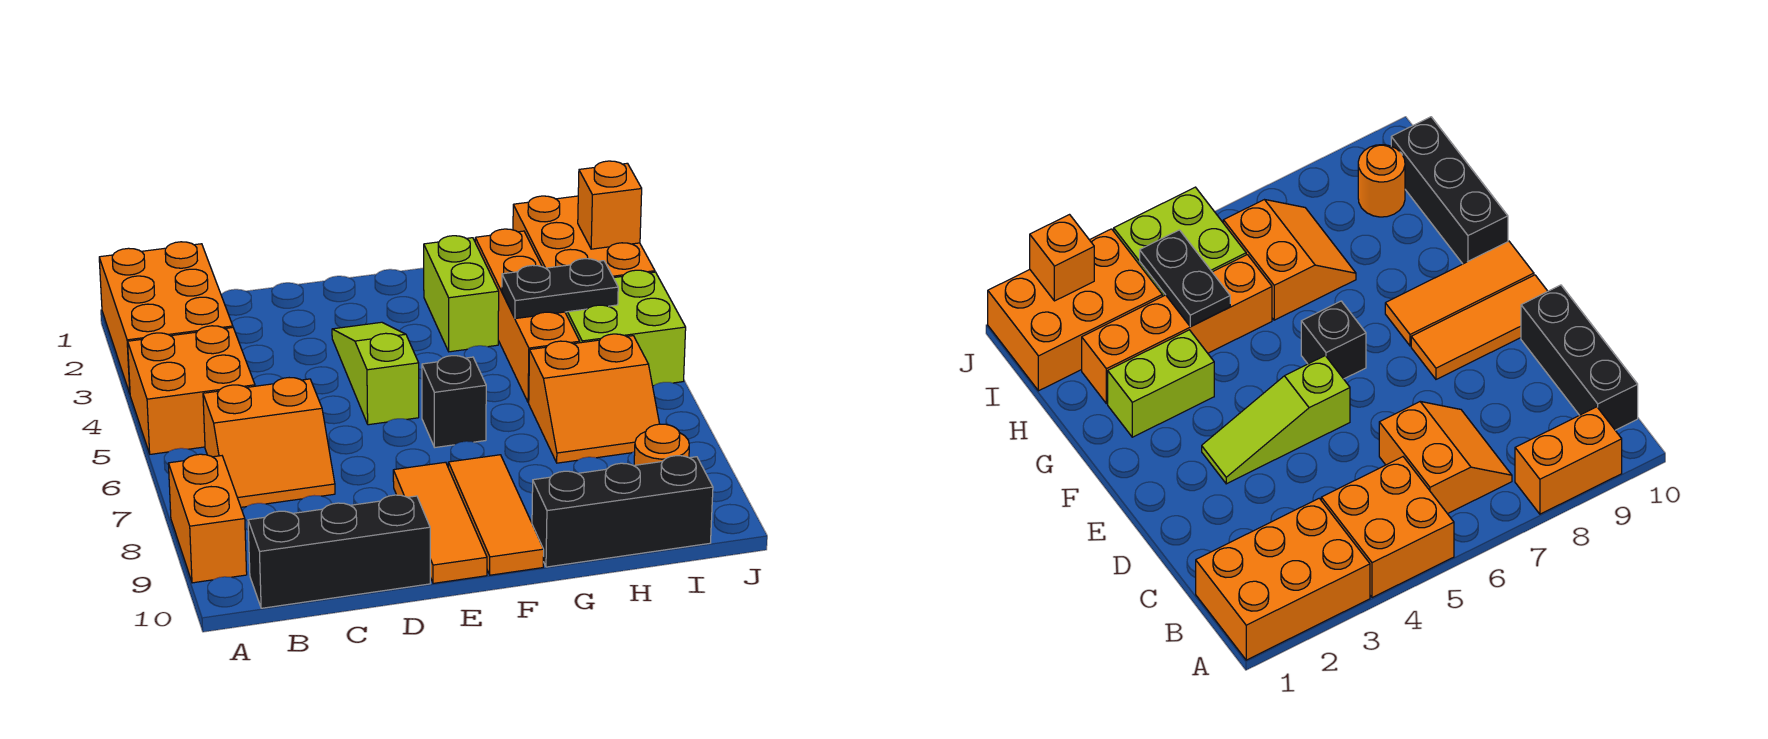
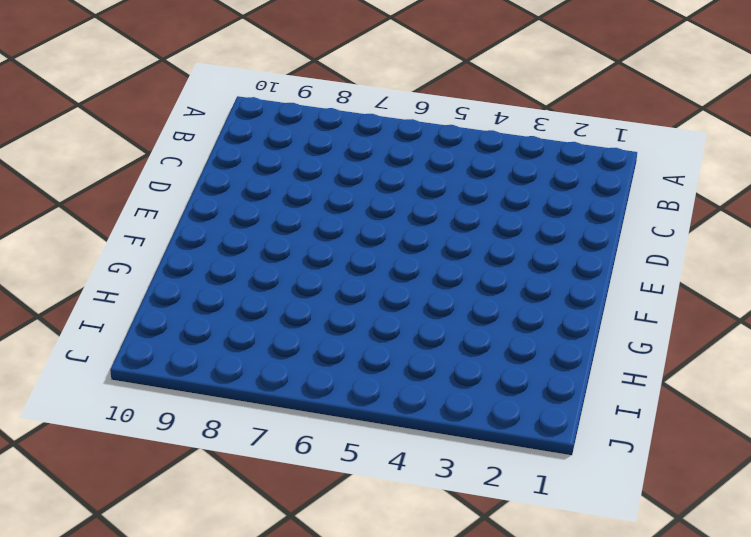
none -> orange 2x3 brick [99,242,233,393]
none -> orange 2x2 brick [128,326,255,454]
none -> orange 1x2 brick [168,454,247,583]

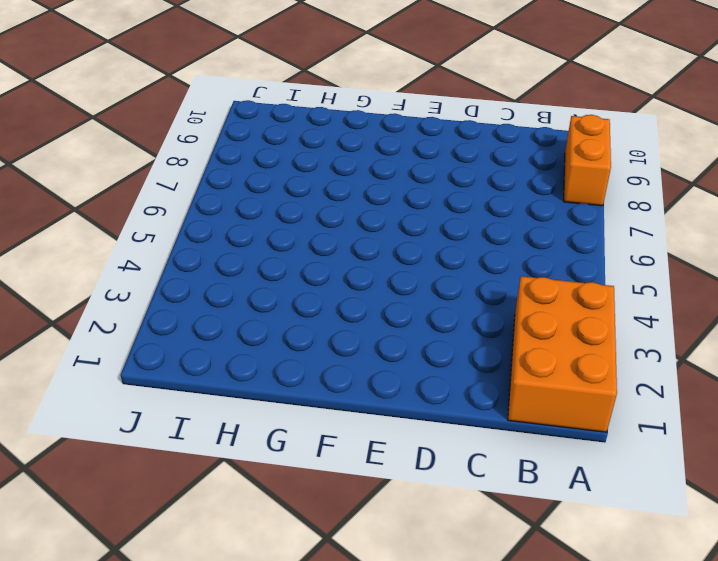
none -> orange 2x2 brick [128,326,255,454]
none -> orange 2x2 slope [203,378,335,507]
none -> black 1x3 brick [248,495,430,608]

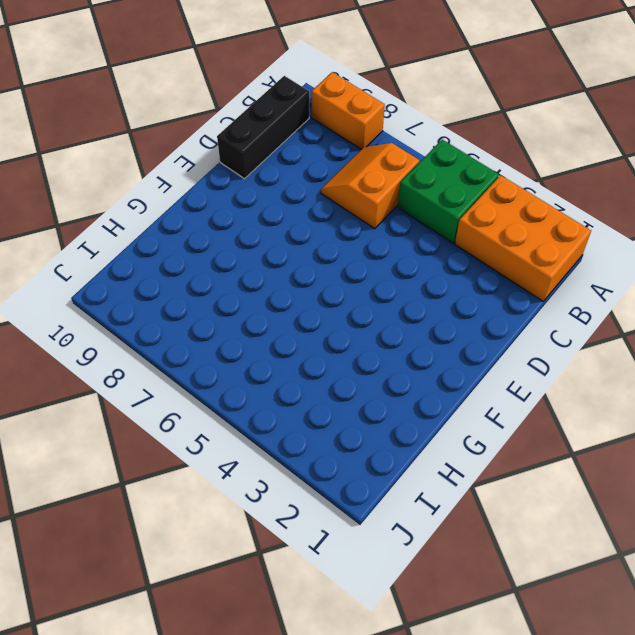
green 2x2 brick [398,140,499,243] -> orange 2x2 brick [128,326,255,454]
none -> lime 1x3 slope [332,322,419,425]
none -> orange 1x3 tile [393,462,487,583]
none -> black 1x1 brick [422,356,486,447]

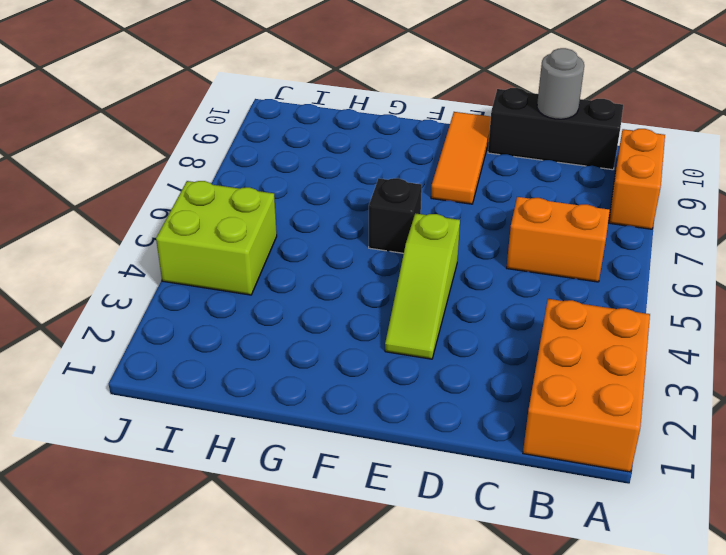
grey 1x1 round brick [537,48,584,119] -> none
none -> orange 2x2 brick [128,326,255,454]
none -> orange 1x3 tile [448,455,544,575]
none -> lime 1x2 brick [424,236,499,352]

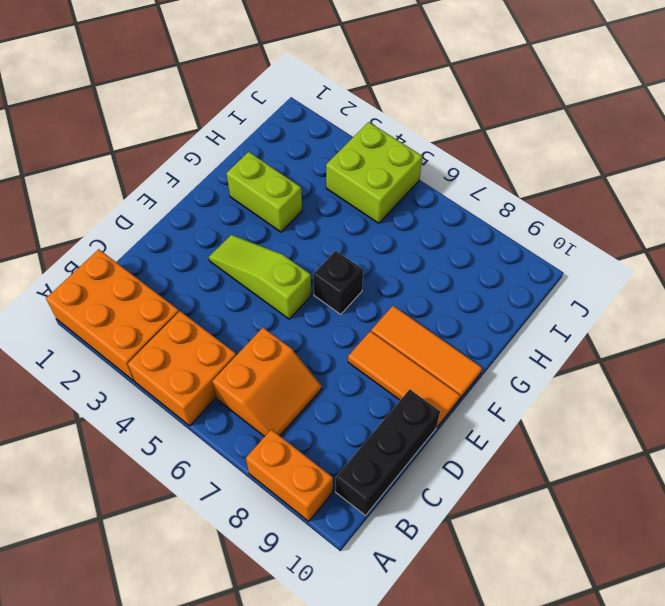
none -> black 1x3 brick [532,456,713,567]
none -> orange 1x4 brick [475,229,580,403]
none -> orange 2x2 slope [529,334,659,463]

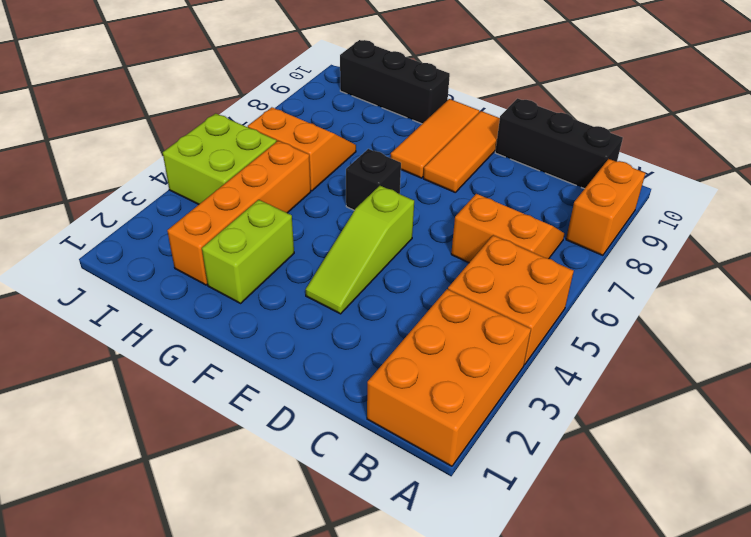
none -> orange 2x3 brick [513,196,655,278]
none -> orange 1x1 round brick [634,424,689,465]
none -> black 1x2 plate [502,259,618,319]

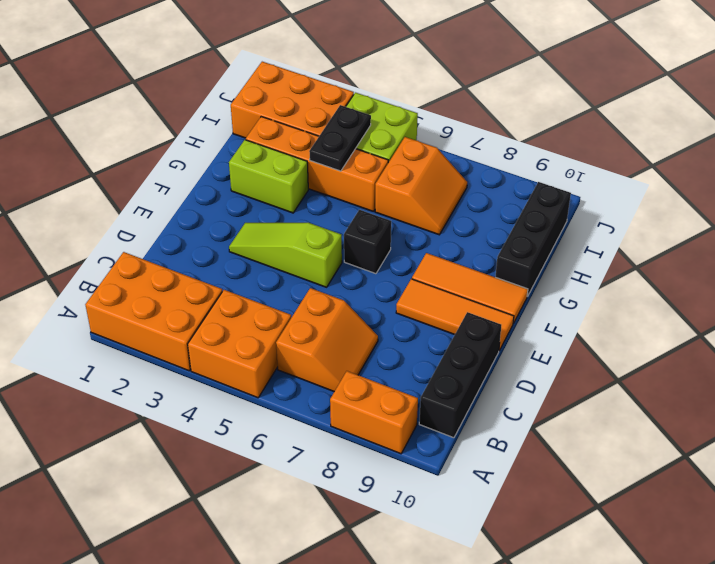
none -> orange 1x1 round brick [634,424,689,465]
none -> orange 1x1 brick [578,161,642,249]

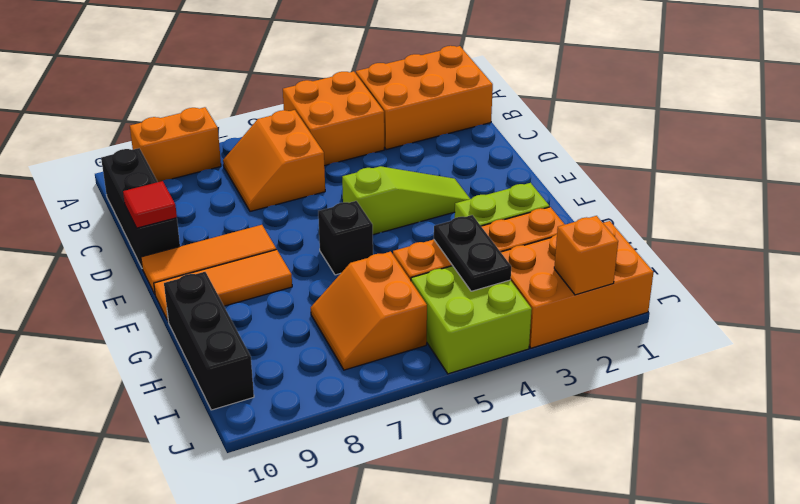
red 1x1 tile [123,181,177,228] -> none
none -> orange 1x1 round brick [634,424,689,465]

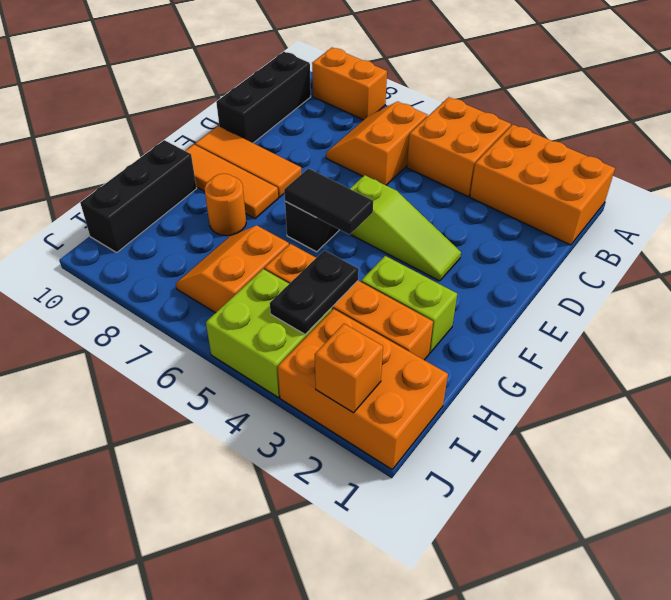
black 1x2 tile [284,168,373,235] -> none
orange 1x1 round brick [205,174,246,236] -> orange 1x1 round brick moved to [634,424,689,465]

